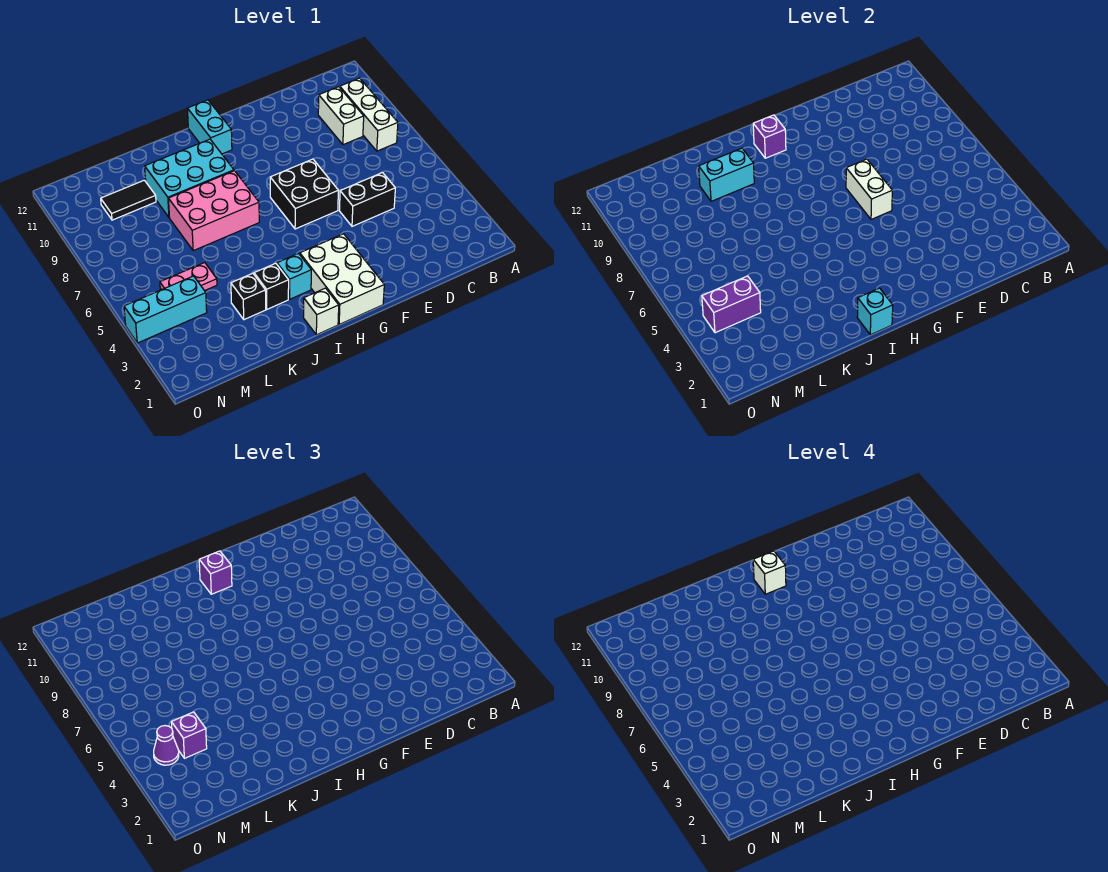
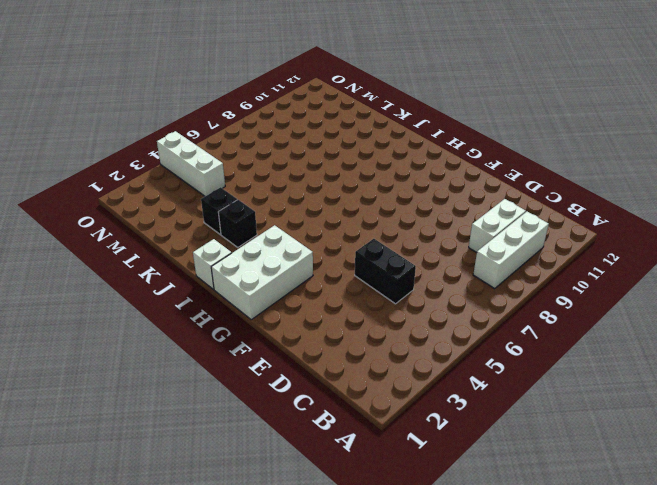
white 1x3 brick [157,131,225,196] -> cyan 1x3 brick [124,276,207,343]
none -> black 2x2 brick [270,159,338,229]
none -> cyan 1x2 brick [187,100,232,154]
none -> cyan 1x1 brick [277,253,311,299]

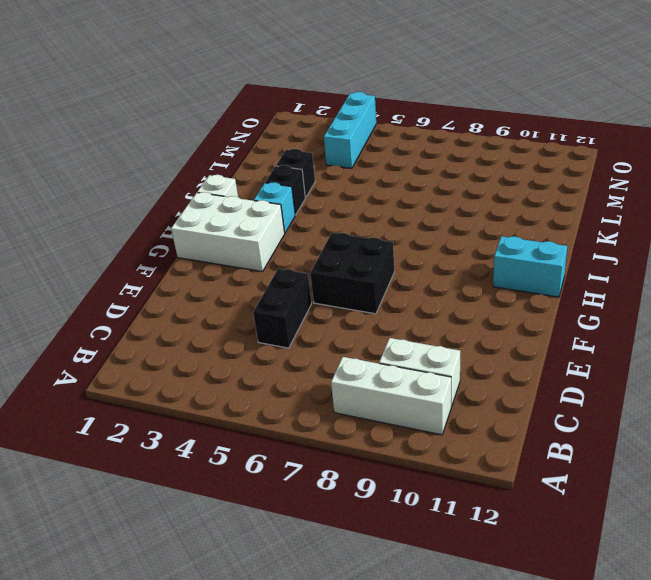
none -> pink 2x3 brick [168,171,259,251]
none -> cyan 2x3 brick [145,139,234,217]
none -> pink 1x2 plate [160,263,217,291]

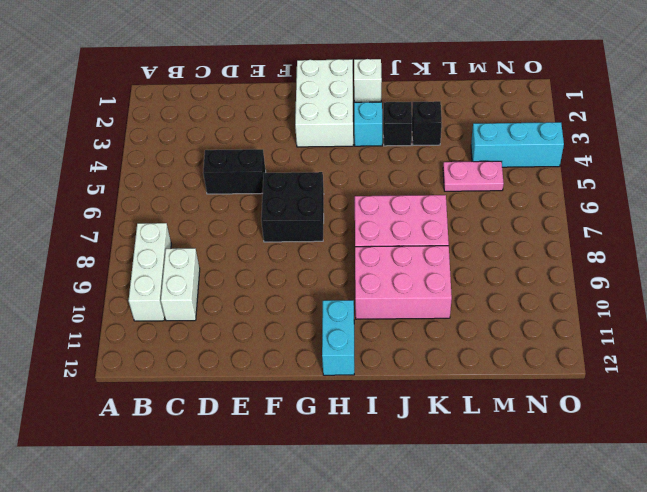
pink 2x3 brick [355,246,452,319] -> cyan 2x3 brick [145,139,234,217]
none -> black 1x2 tile [101,180,156,220]
none -> white 1x2 brick [846,159,892,220]
none -> purple 1x1 brick [753,115,786,158]

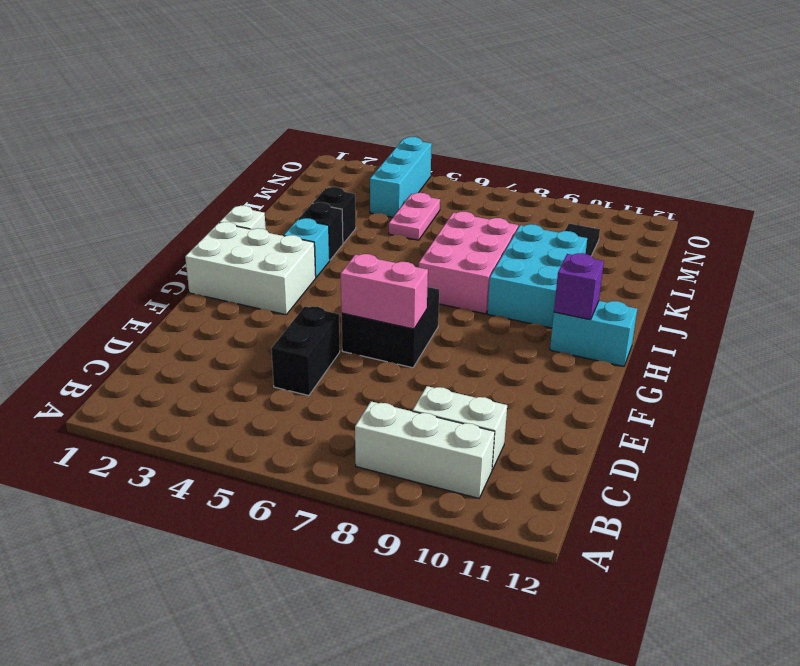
pink 1x2 brick [341,254,428,329] -> white 1x2 brick [846,159,892,220]
none -> cyan 1x1 brick [857,288,893,335]
none -> cyan 1x2 brick [699,148,754,201]
none -> purple 1x2 brick [702,276,761,333]

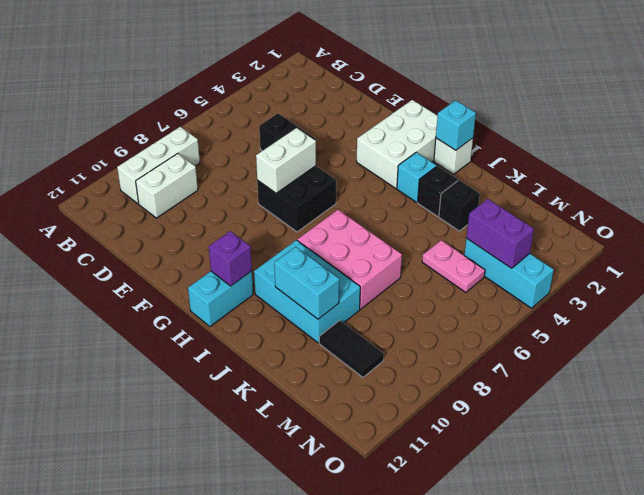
none -> purple 1x1 brick [199,551,232,594]
none -> purple 1x1 brick [171,712,207,758]
none -> purple 1x1 cone [154,726,179,765]

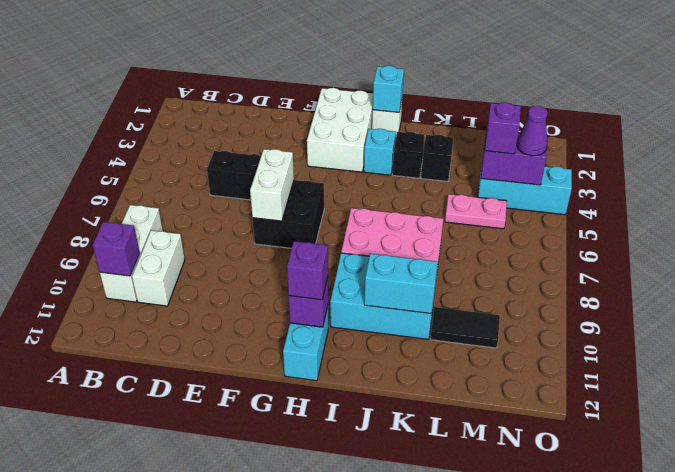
purple 1x1 brick [93,222,140,276] -> none
none -> white 1x1 brick [753,551,786,594]

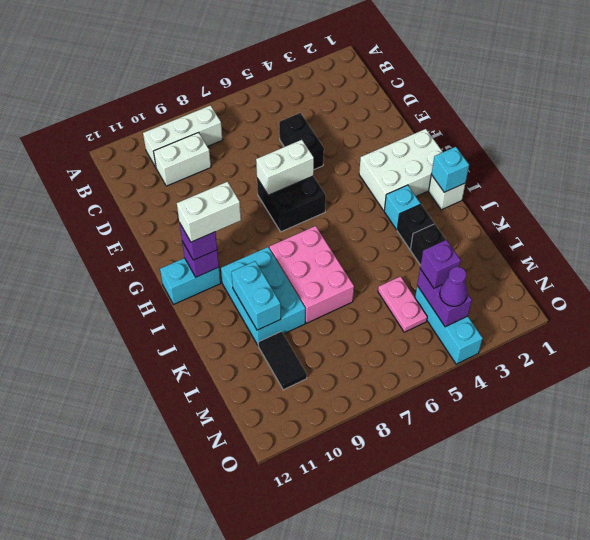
white 1x2 brick [177,182,241,242] -> white 1x1 brick [753,551,786,594]

